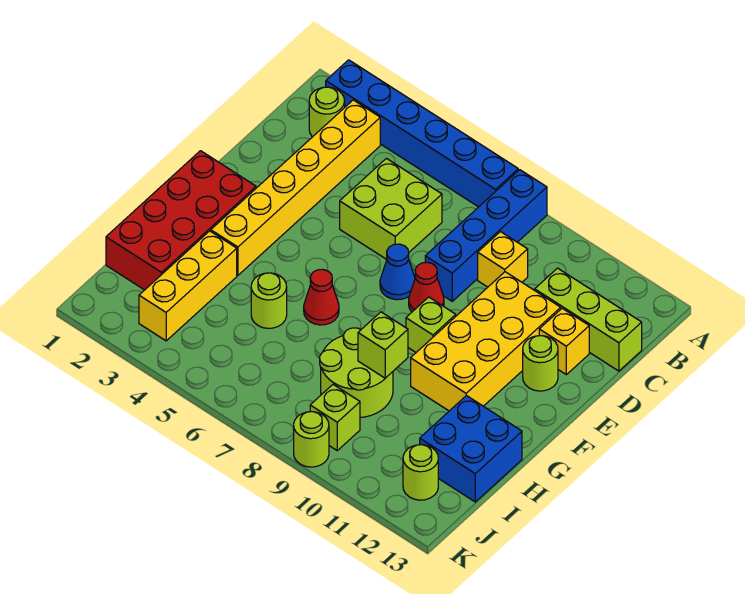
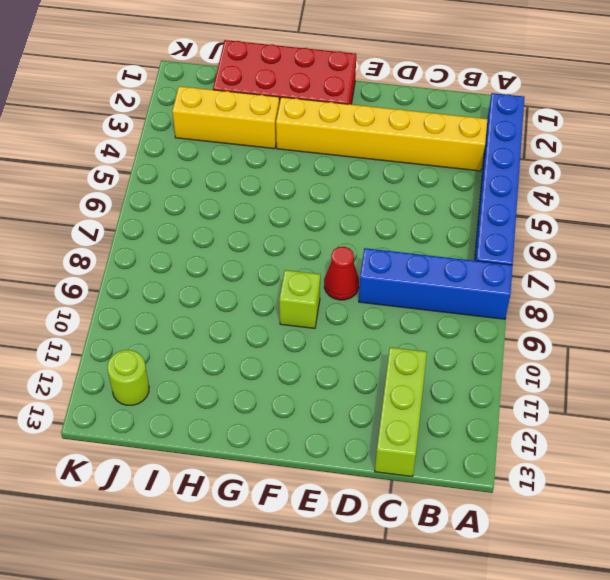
none -> lime 1x1 round brick [309,87,345,137]
none -> lime 2x2 brick [340,158,442,259]
none -> yellow 1x1 brick [478,232,528,287]

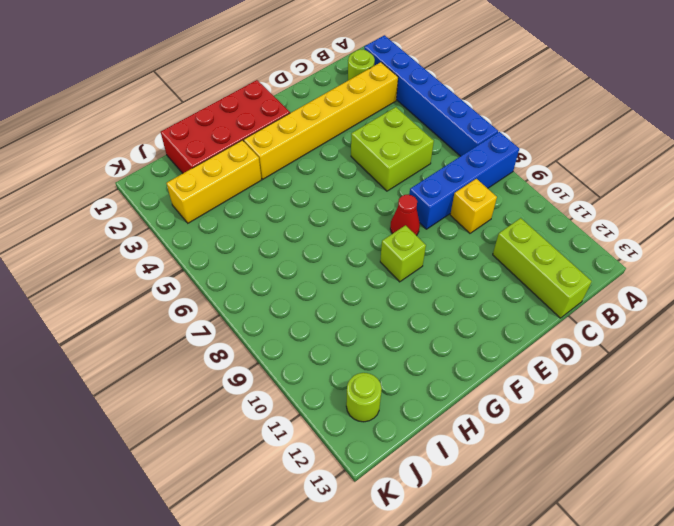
none -> yellow 2x4 brick [411,272,561,411]
none -> yellow 1x1 brick [539,308,589,375]
none -> blue 1x1 cone [380,244,415,300]

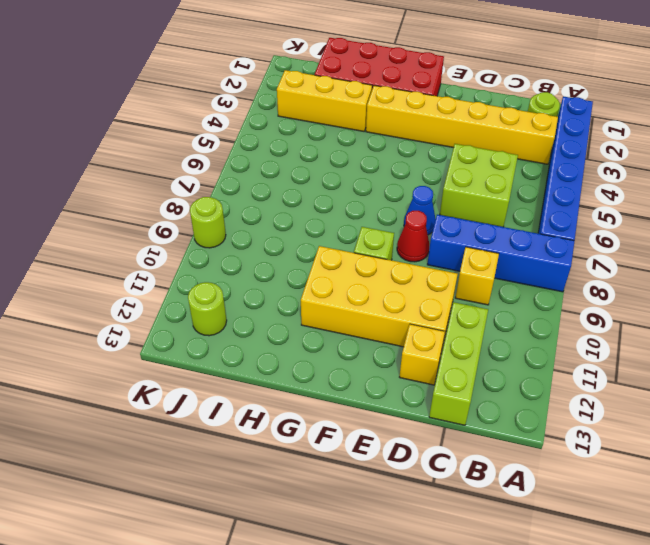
none -> lime 1x1 round brick [523,336,558,391]
none -> red 1x1 cone [304,270,339,325]
none -> lime 1x1 round brick [251,273,287,328]

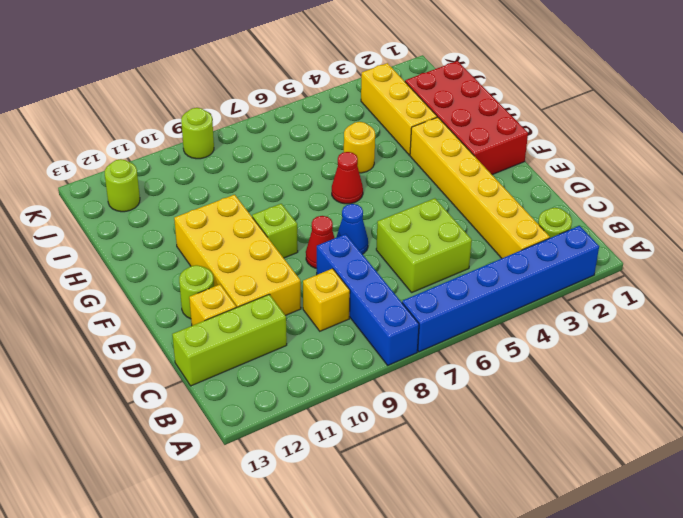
yellow 1x1 round brick [344,122,375,173] -> lime 1x1 round brick [251,273,287,328]
none -> lime 2x2 round brick [320,328,393,418]
none -> blue 2x2 brick [420,396,522,502]
none -> lime 1x1 brick [310,385,360,450]

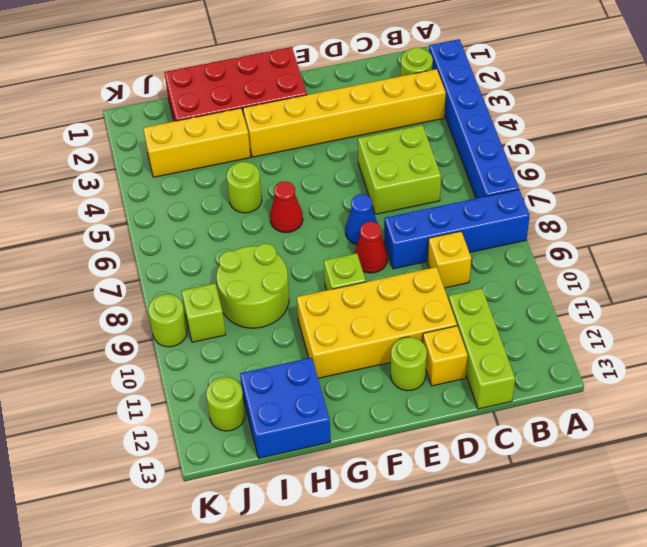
none -> lime 1x1 brick [358,312,408,378]

